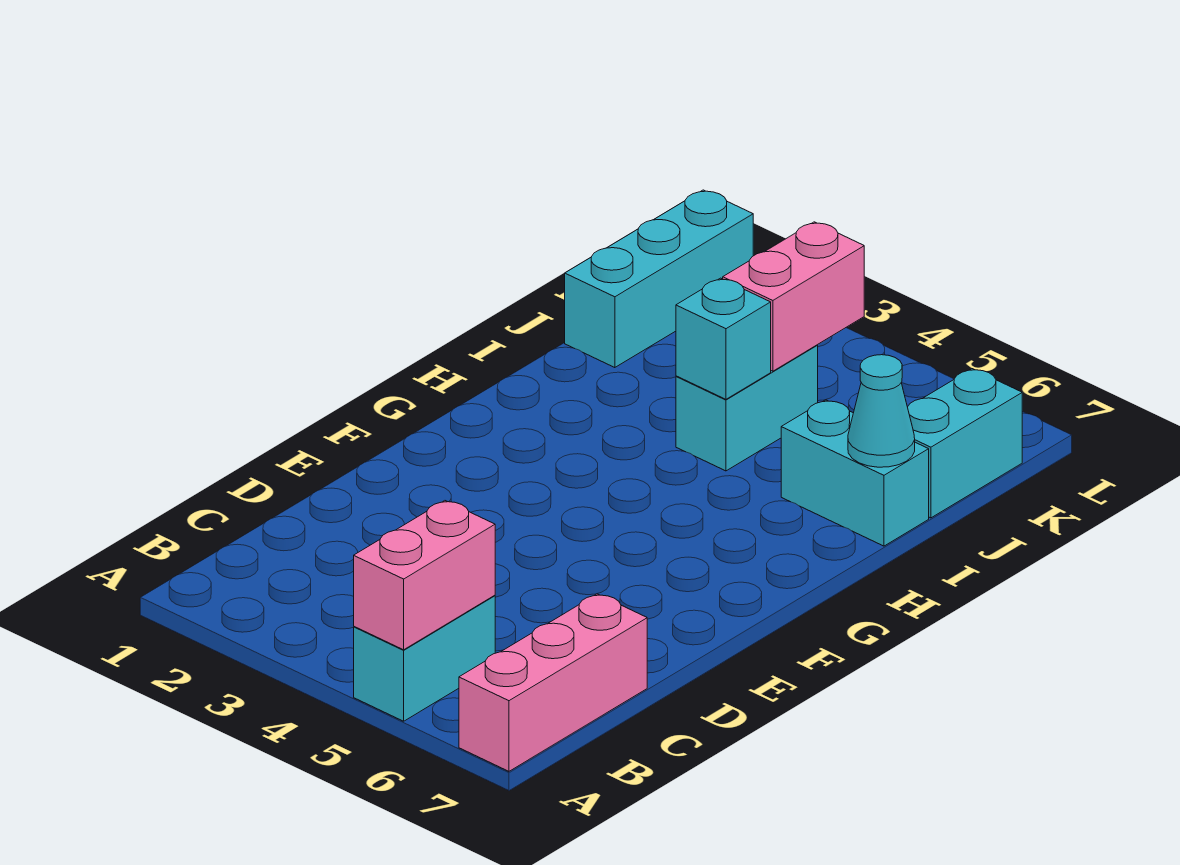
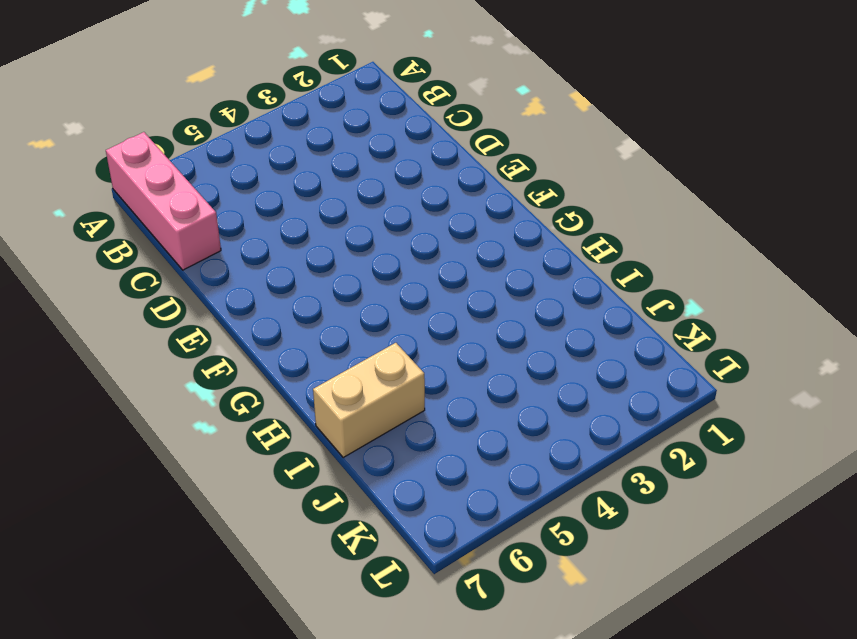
tan 1x2 brick [313,343,425,457] -> cyan 1x2 brick [781,400,929,546]
none -> cyan 1x2 brick [354,595,495,721]
none -> cyan 1x2 brick [676,345,818,471]

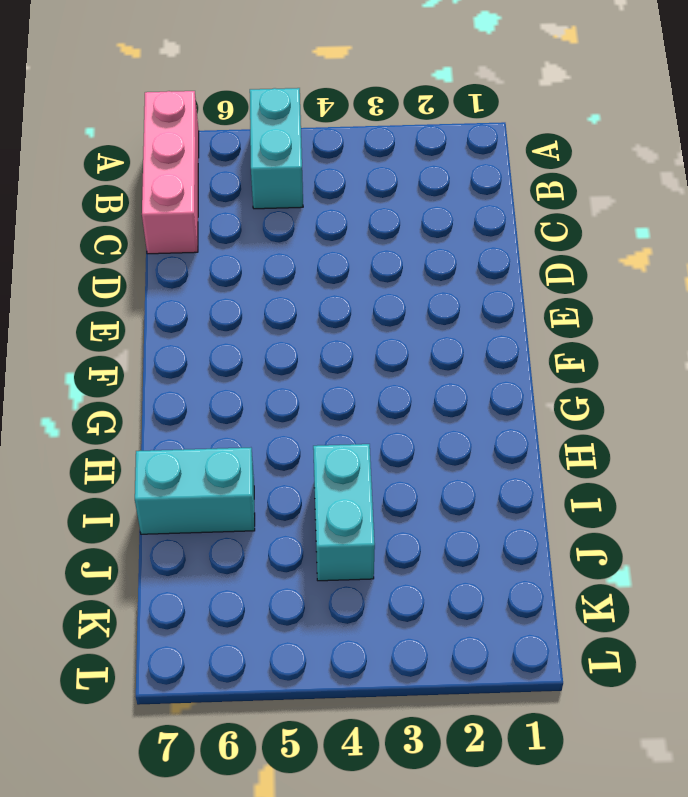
none -> cyan 1x3 brick [565,190,753,368]
none -> cyan 1x2 brick [908,369,1022,518]

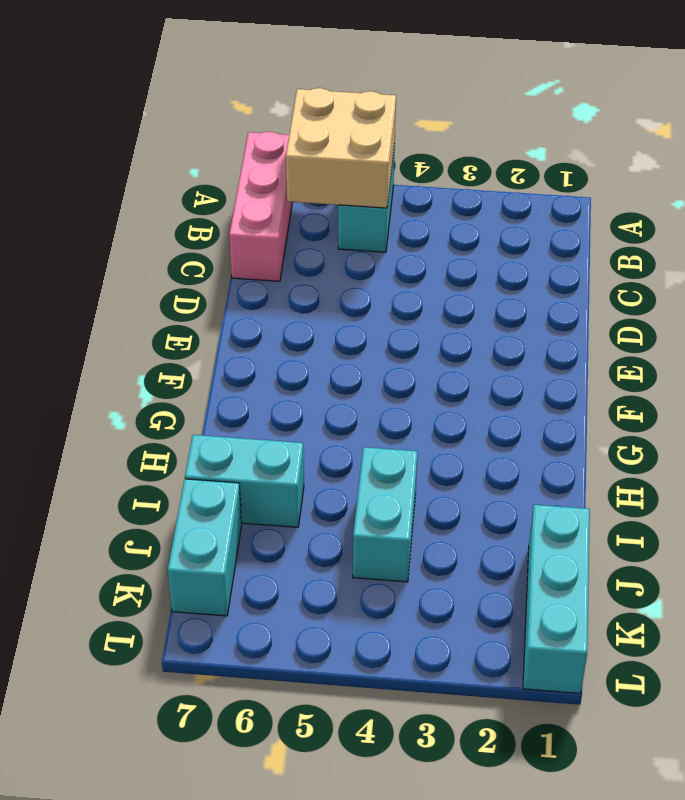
tan 2x2 brick [286,88,396,208] -> pink 1x2 brick [354,501,495,650]
none -> cyan 1x1 brick [676,278,771,399]
none -> cyan 1x1 cone [848,355,915,467]

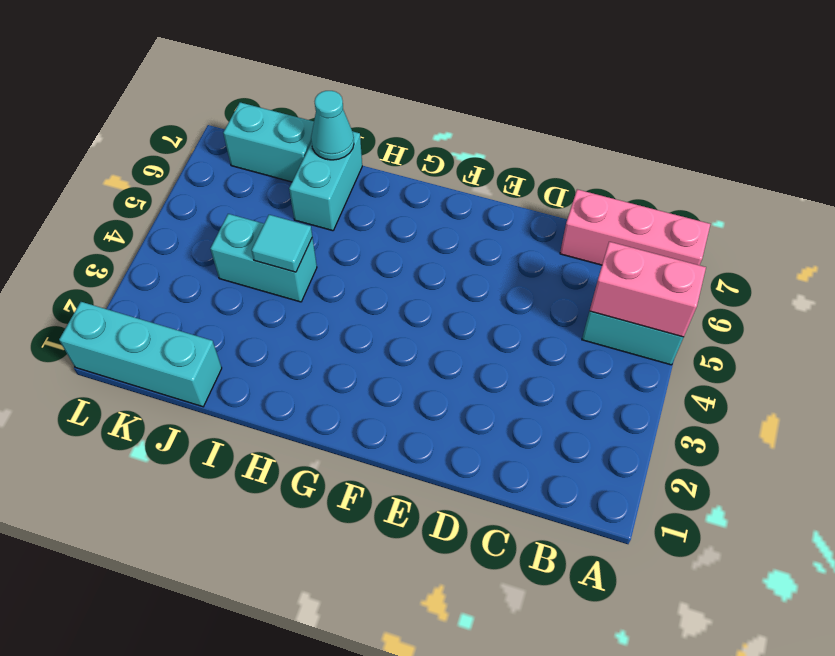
cyan 1x1 tile [252,215,312,272] -> cyan 1x1 brick [676,278,771,399]
none -> pink 1x2 brick [723,222,864,371]

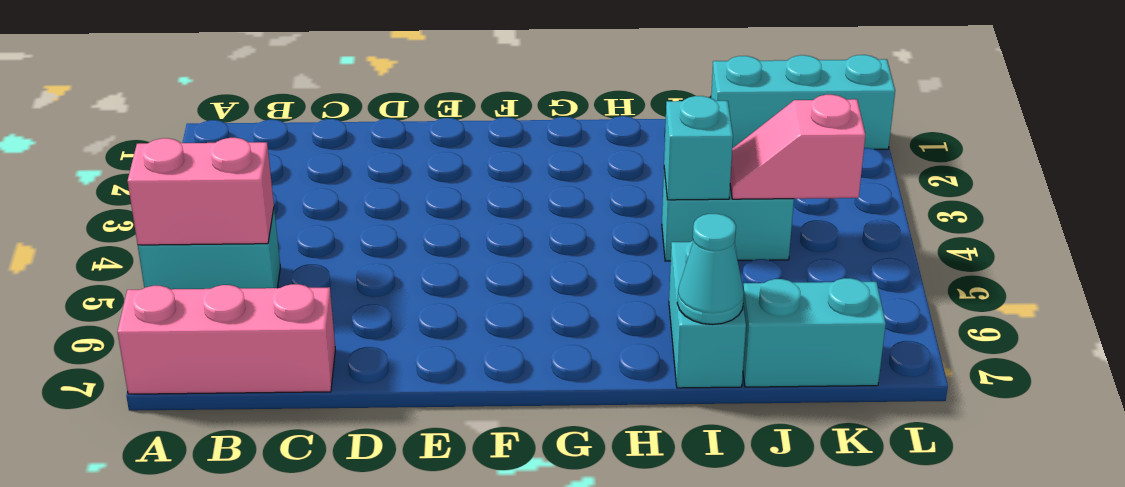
pink 1x2 slope [730,95,865,199] -> pink 1x2 brick [723,222,864,371]

